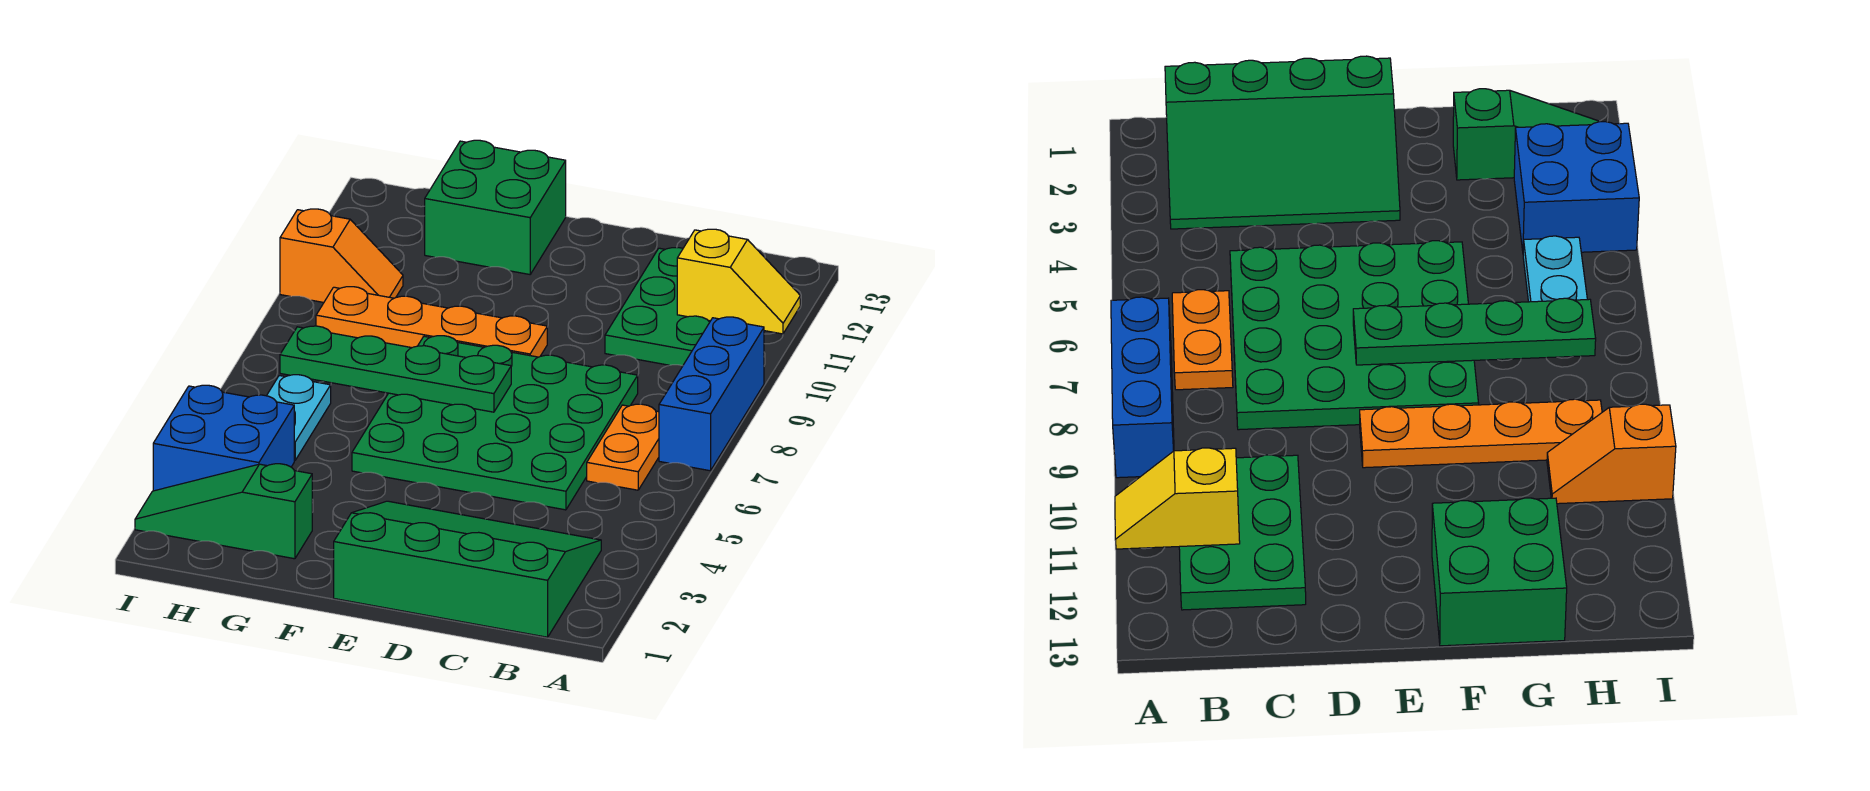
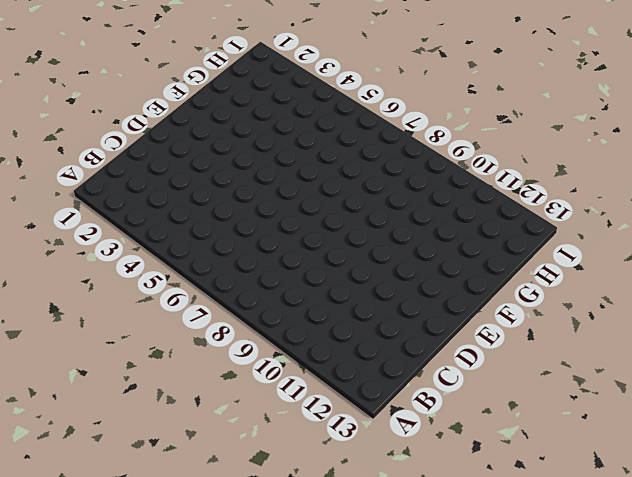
none -> blue 1x3 brick [659,317,764,471]
none -> green 3x4 slope [334,501,601,637]
none -> orange 1x2 plate [587,404,659,490]

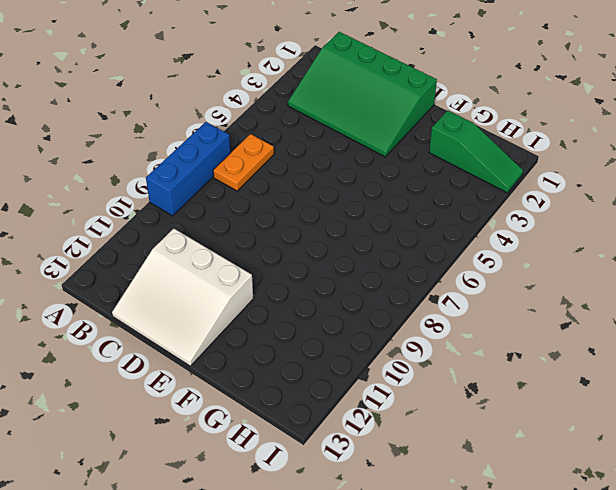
white 3x3 slope [112,229,253,366] -> green 2x3 plate [605,248,710,366]
none -> green 4x4 plate [352,336,638,510]
none -> orange 1x4 plate [316,287,547,357]
none -> green 2x2 brick [425,140,566,274]

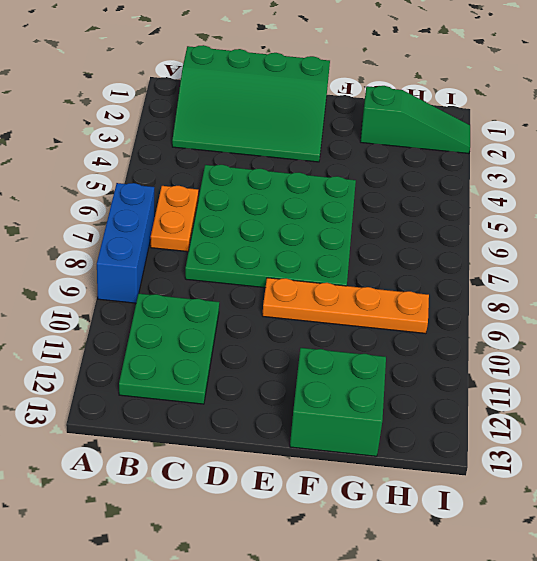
none -> blue 2x2 brick [153,385,294,491]
none -> cyan 1x2 plate [267,375,331,461]
none -> orange 1x2 slope [280,209,403,302]

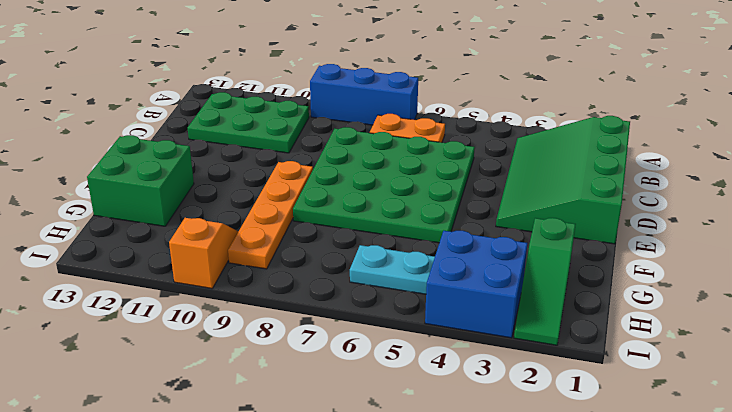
none -> yellow 1x2 slope [677,229,800,334]
none -> green 1x4 plate [280,326,511,412]

